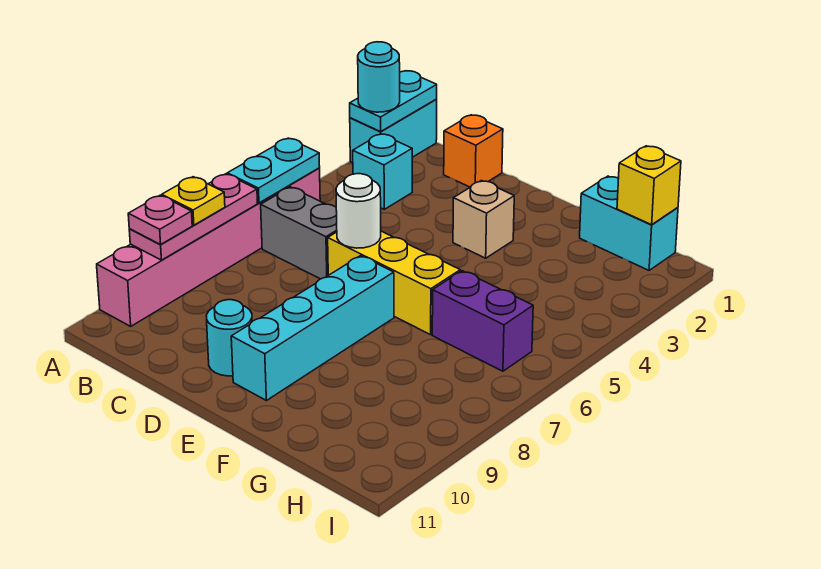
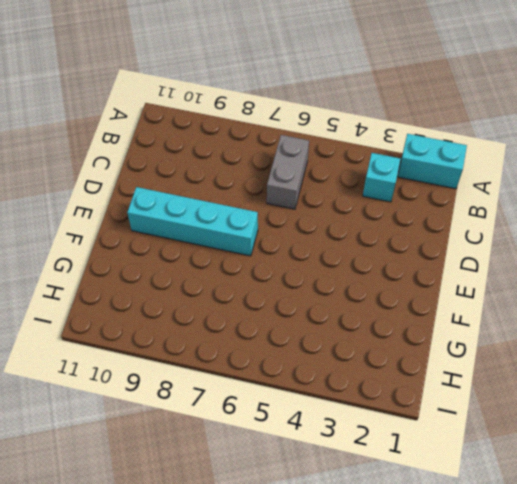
none -> pink 1x6 brick [97,168,320,326]
none -> orange 1x1 brick [444,115,503,187]
none -> yellow 1x3 brick [328,231,460,335]

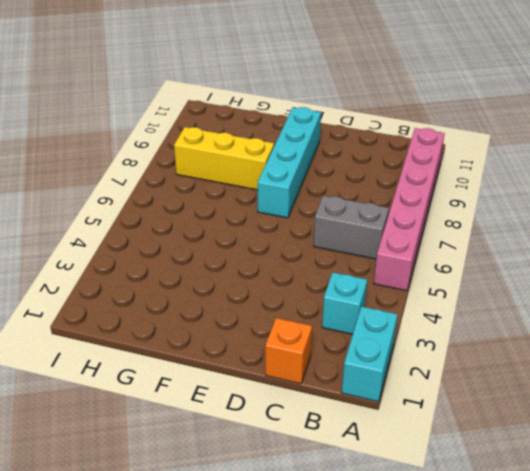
yellow 1x3 brick [174,127,274,190] -> yellow 1x3 brick moved to [328,231,460,335]
none -> cyan 1x1 round brick [206,300,252,376]
none -> tan 1x1 brick [453,181,514,258]
none -> cyan 1x2 brick [580,176,678,270]

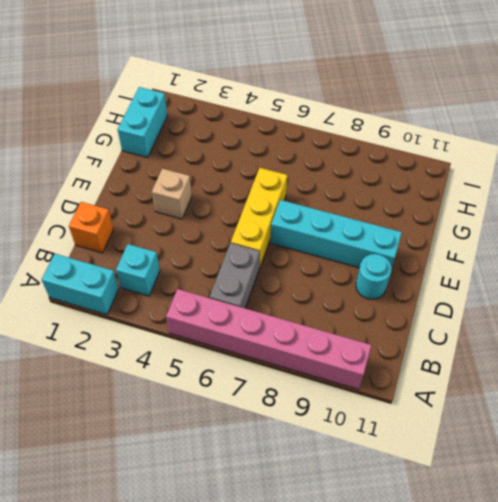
none -> purple 1x2 brick [432,271,533,371]
none -> cyan 1x2 plate [350,71,437,132]
none -> cyan 1x2 plate [227,138,320,203]

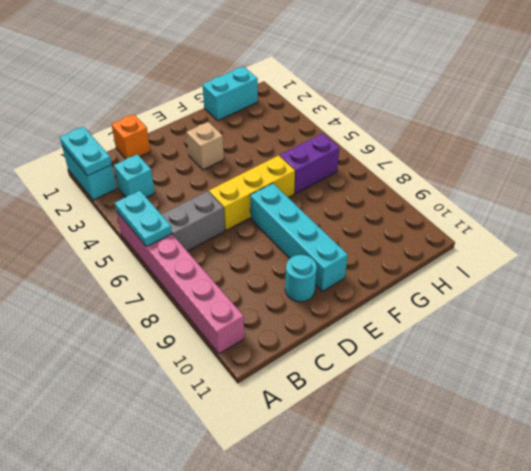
none -> pink 1x3 plate [129,174,258,260]
none -> white 1x1 round brick [336,174,381,248]
none -> yellow 1x1 brick [617,146,681,225]

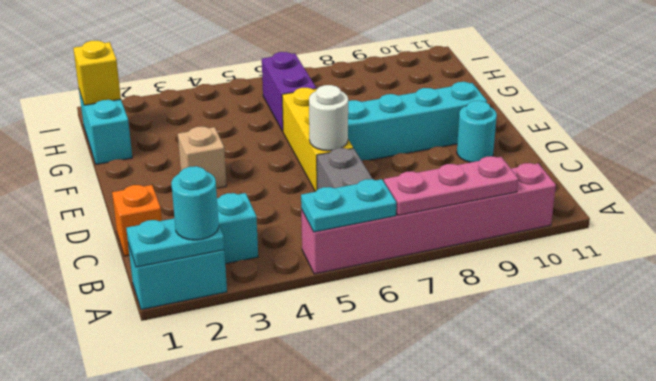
none -> yellow 1x1 plate [162,177,225,225]
none -> pink 1x1 plate [128,195,192,244]

